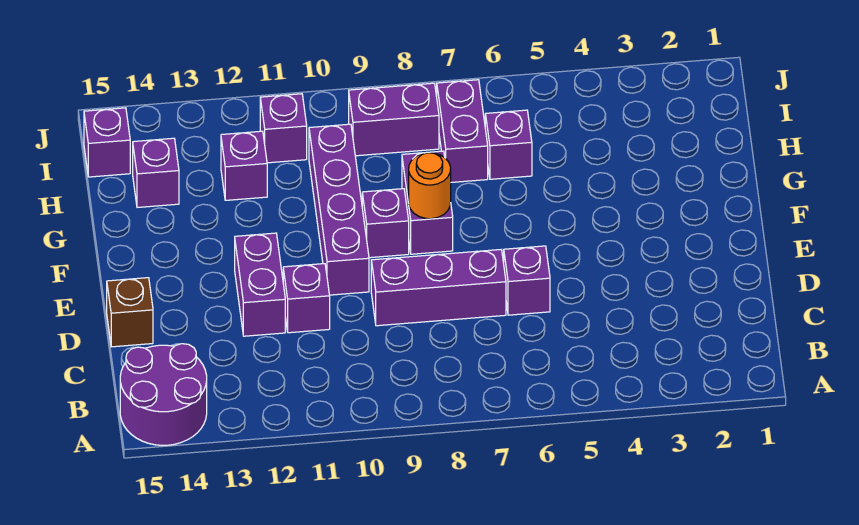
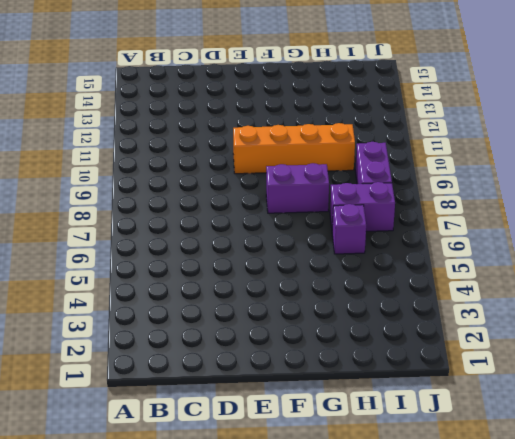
orange 1x4 brick [233,123,355,174] -> purple 1x4 brick [309,124,369,295]
none -> purple 2x2 round brick [120,344,207,445]
none -> purple 1x1 brick [504,246,550,315]
none -> purple 1x3 brick [371,250,506,326]

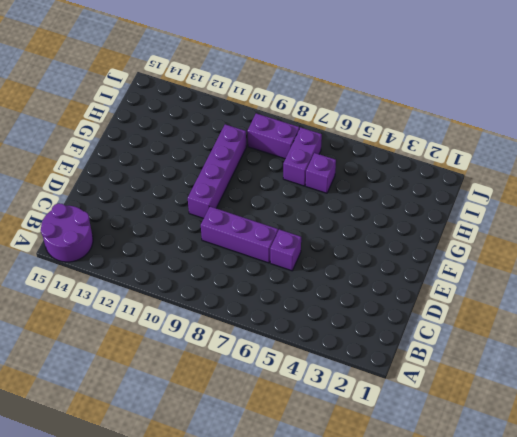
none -> purple 1x1 brick [283,264,330,333]
none -> purple 1x2 brick [235,233,285,336]
none -> brown 1x1 brick [107,278,153,347]

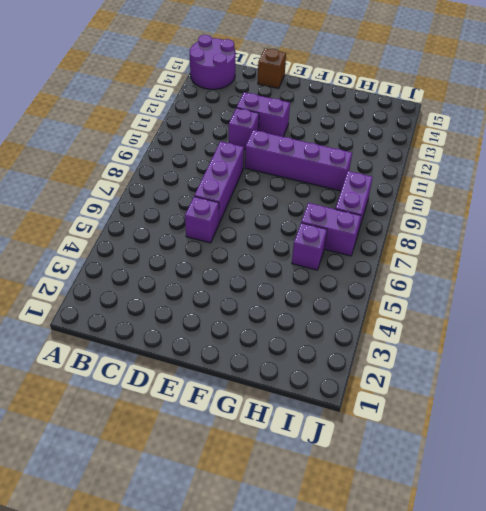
none -> purple 1x2 brick [402,151,453,254]
none -> purple 1x1 brick [362,189,409,258]
none -> purple 1x1 brick [221,131,267,200]

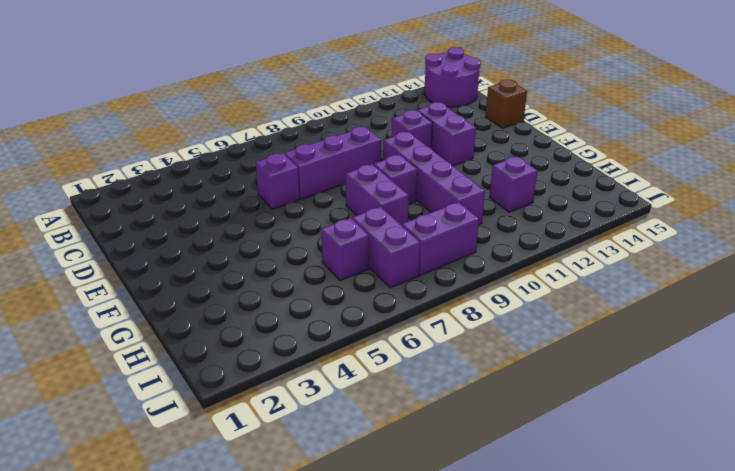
none -> purple 1x1 brick [133,138,179,208]
none -> purple 1x1 brick [260,94,307,163]
none -> purple 1x1 brick [84,108,130,177]

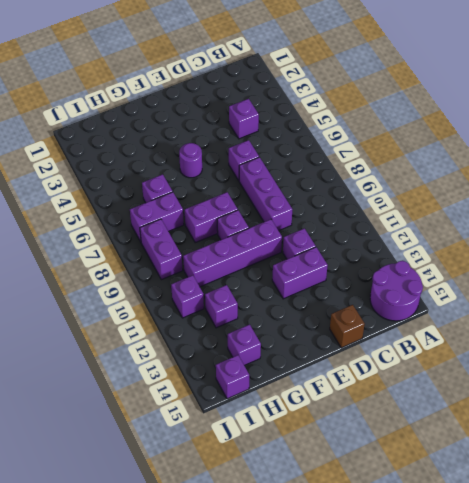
purple 1x1 brick [229,99,259,139] -> none
purple 1x1 round brick [179,143,202,178] -> none
none -> orange 1x1 round brick [409,153,451,219]

